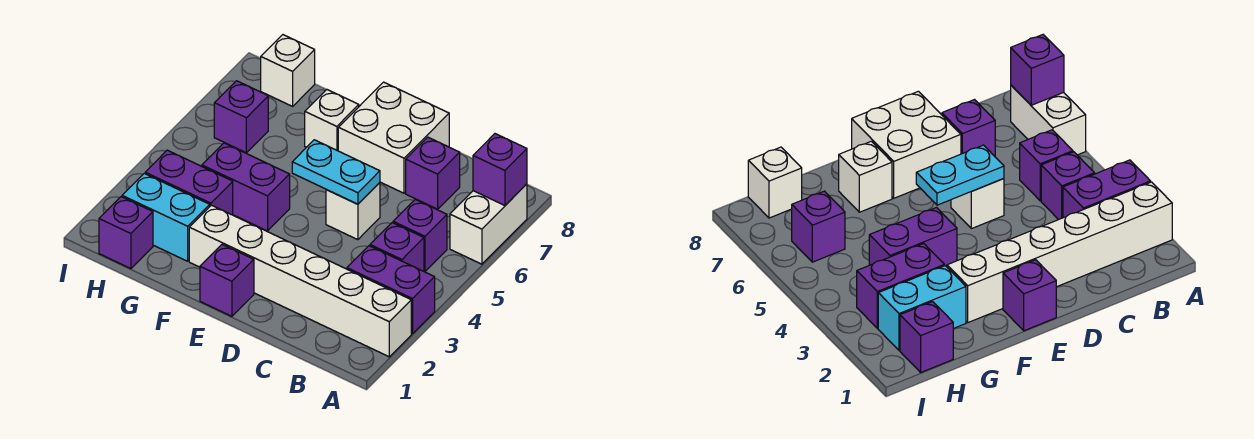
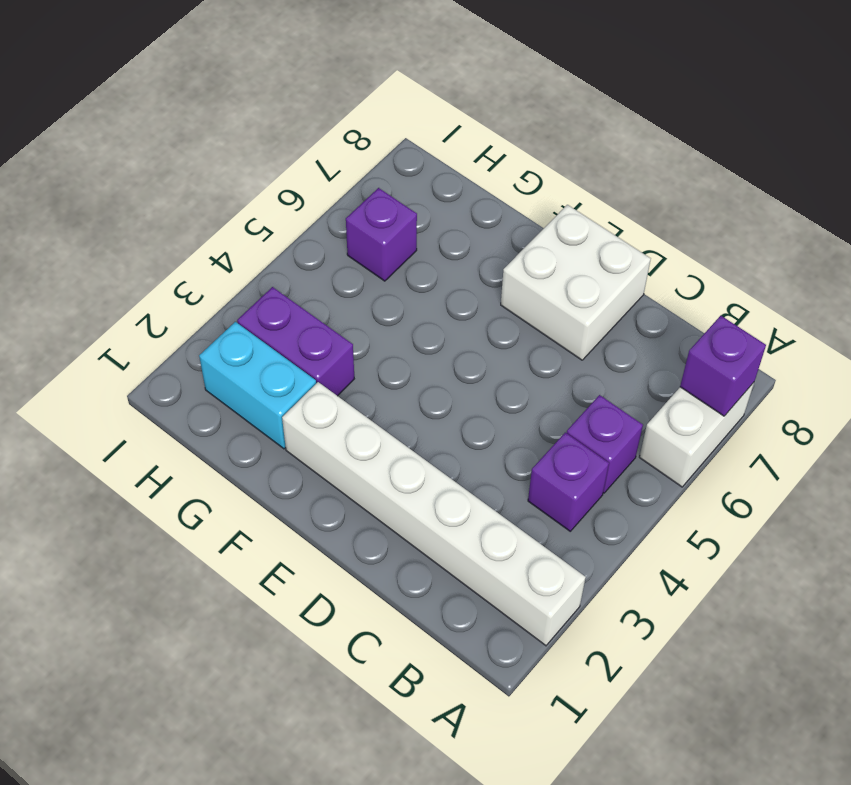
none -> purple 1x2 brick [347,246,435,334]
none -> purple 1x1 brick [406,137,460,209]
none -> white 1x1 brick [326,183,380,240]

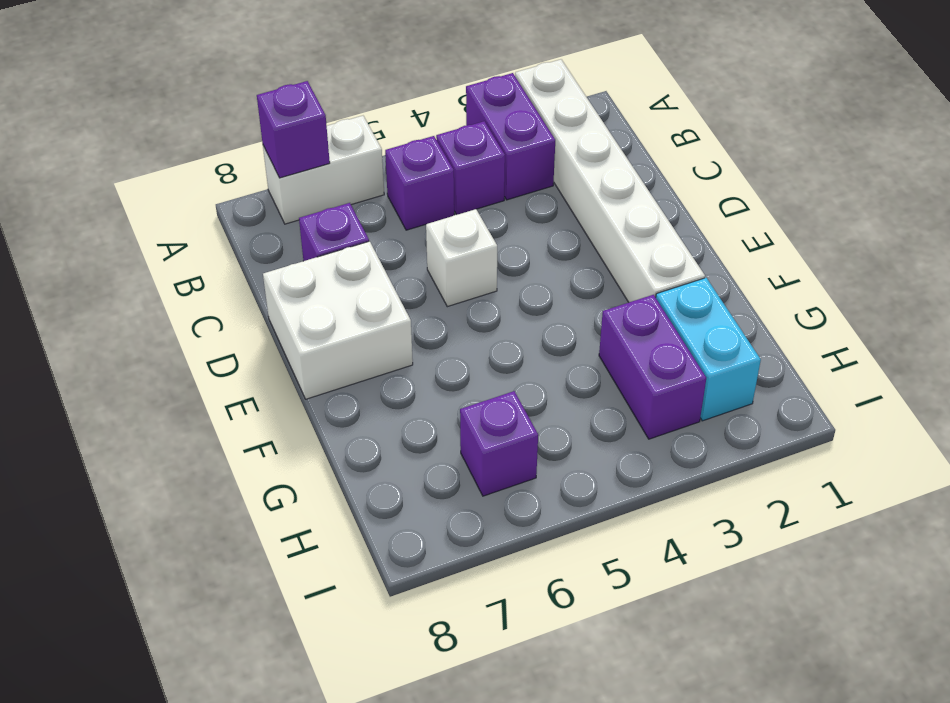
none -> purple 1x1 brick [200,245,254,316]
none -> purple 1x2 brick [202,143,290,231]
none -> white 1x1 brick [305,90,359,151]

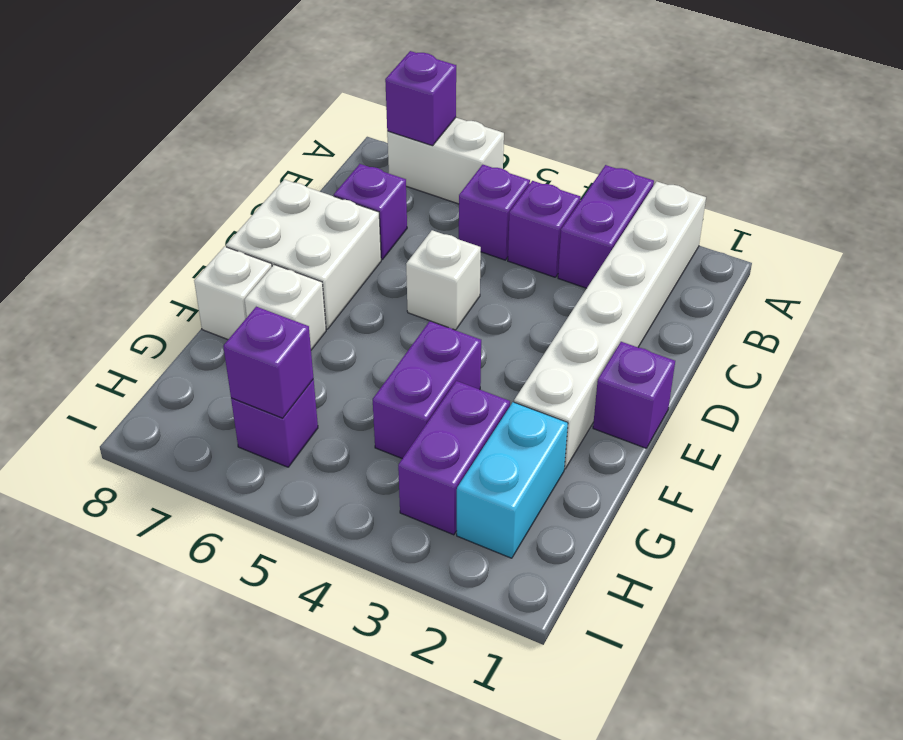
white 1x1 brick [194,247,272,339] -> white 1x1 brick moved to [261,35,315,106]
purple 1x1 brick [223,307,314,418] -> purple 1x1 brick moved to [99,197,153,269]
none -> cyan 1x2 plate [292,140,380,204]

